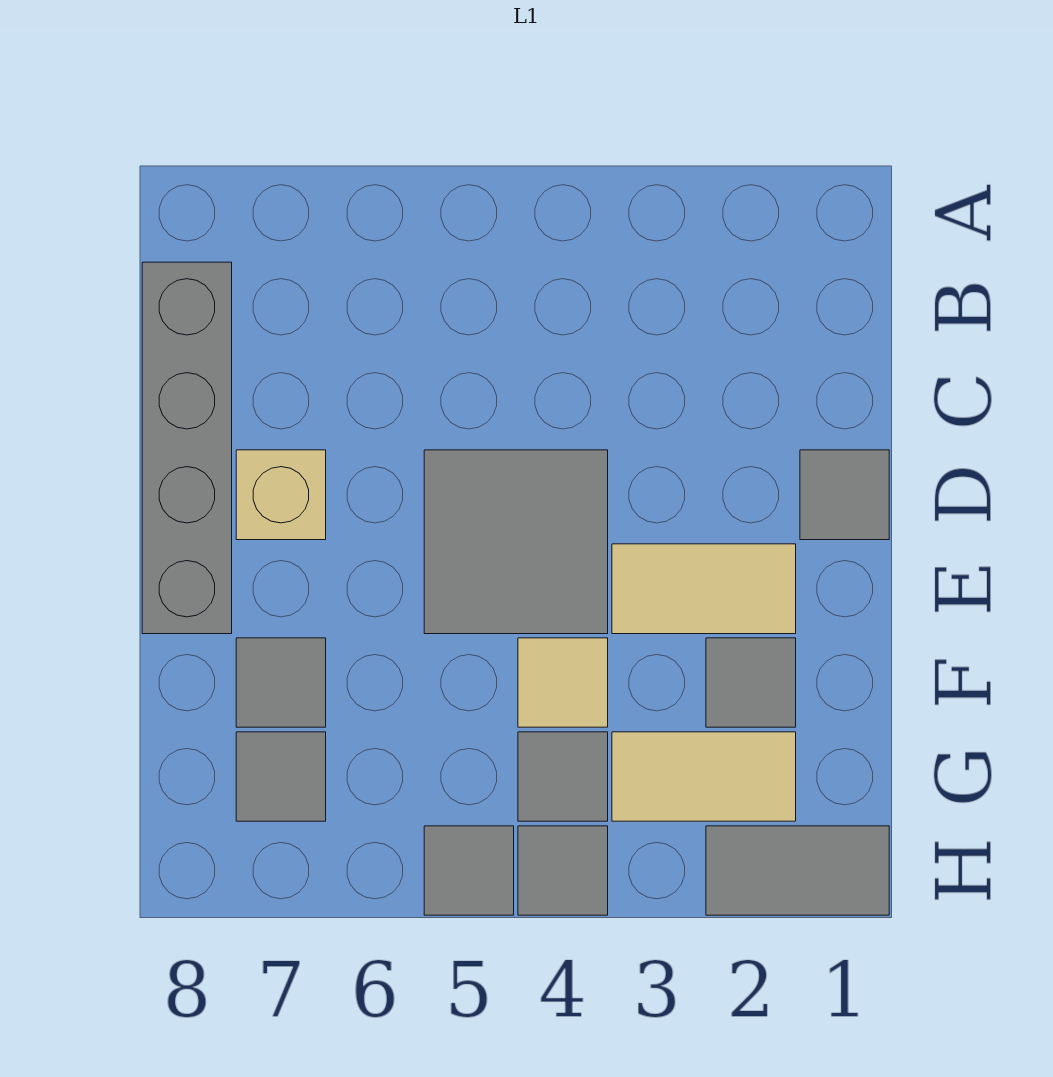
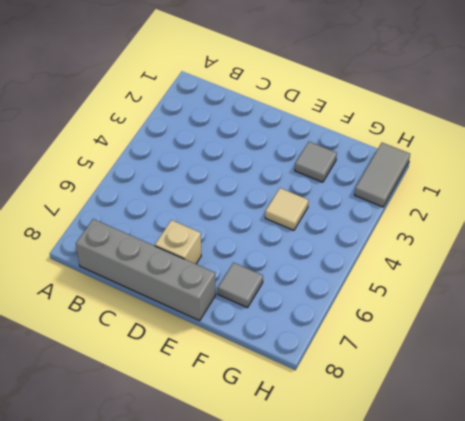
none -> grey 1x1 tile [800,450,889,540]
none -> grey 2x2 tile [424,450,608,634]
none -> tan 1x2 tile [612,544,796,634]

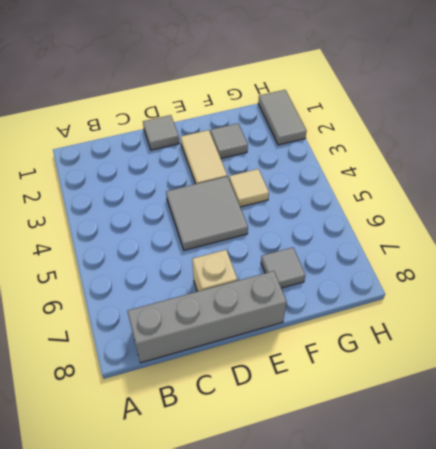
none -> tan 1x2 tile [612,732,796,821]
none -> grey 1x1 tile [518,732,608,821]
none -> grey 1x1 tile [236,732,326,821]

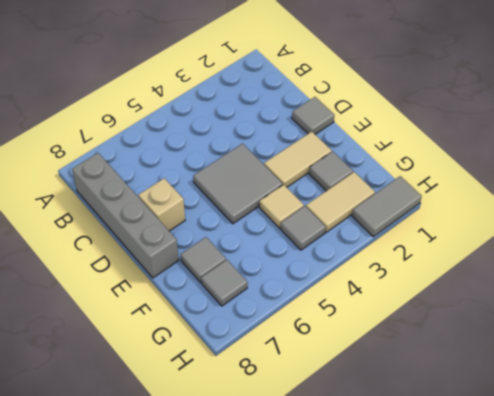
none -> grey 1x1 tile [518,826,608,915]
none -> grey 1x1 tile [424,826,514,915]

